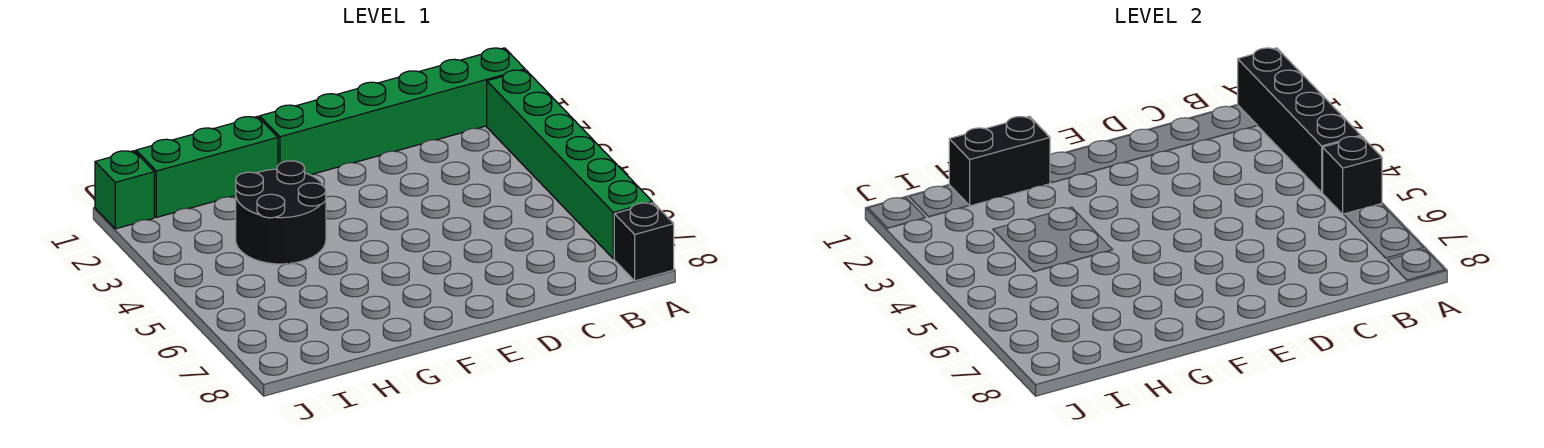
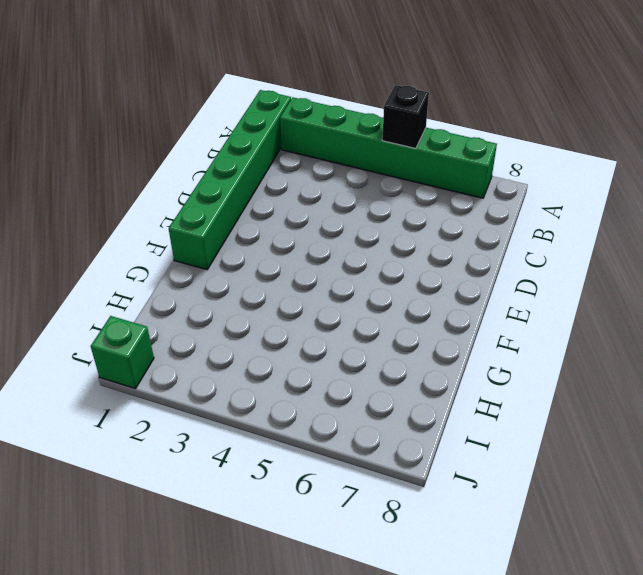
none -> black 1x1 brick [614,203,674,281]
none -> green 1x3 brick [136,116,278,217]

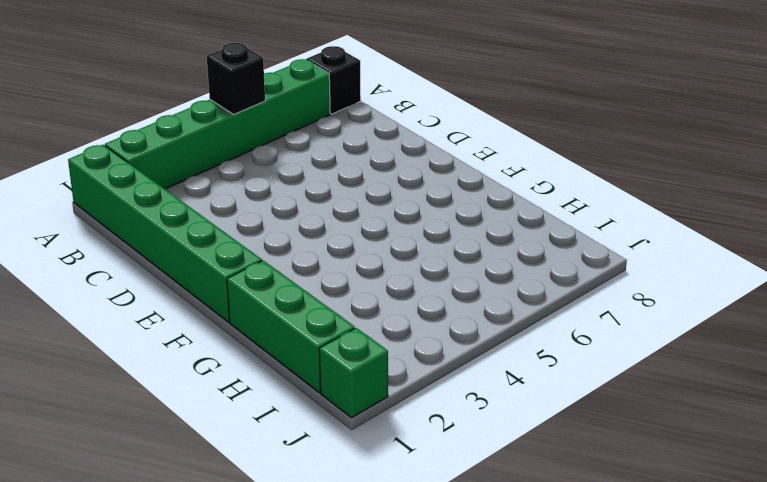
none -> black 2x2 round brick [236,161,326,264]
none -> black 1x4 brick [1238,48,1361,192]

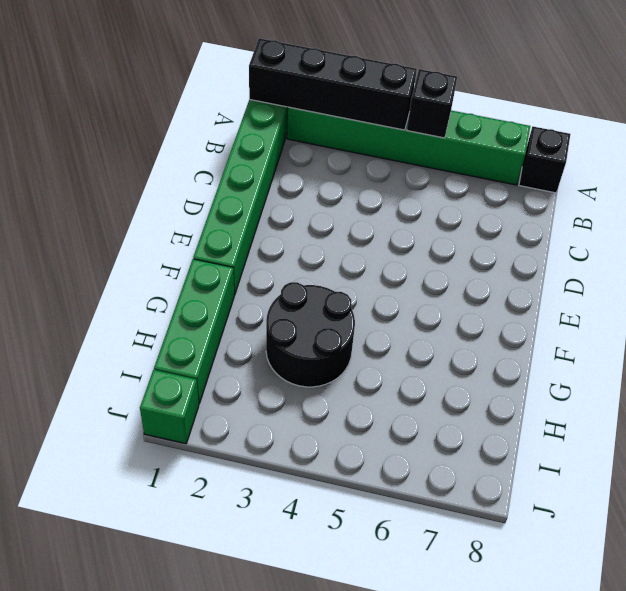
none -> black 1x2 brick [949,116,1050,206]

